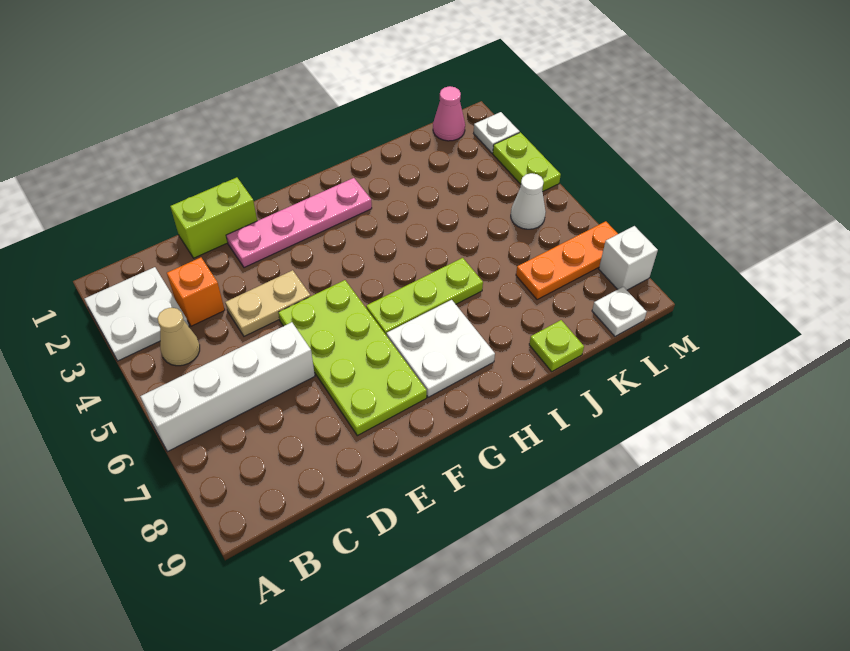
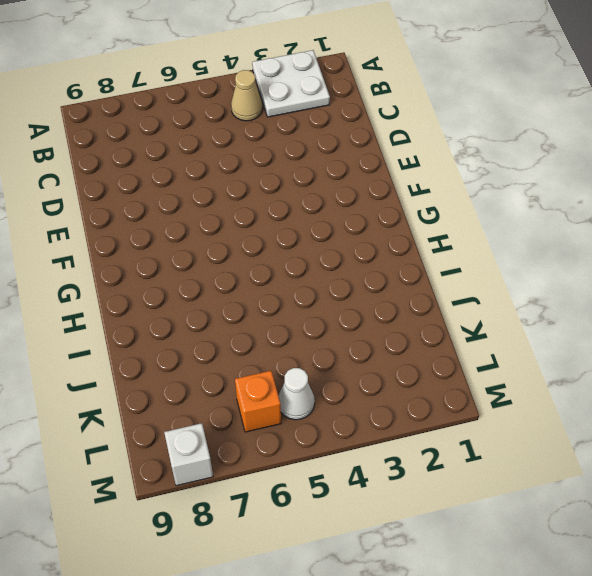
orange 1x1 brick [235,371,281,432] -> orange 1x1 brick moved to [167,257,225,326]
none -> white 1x4 brick [140,322,315,452]
none -> lime 1x2 brick [170,177,257,258]
none -> tan 1x2 plate [225,270,311,336]

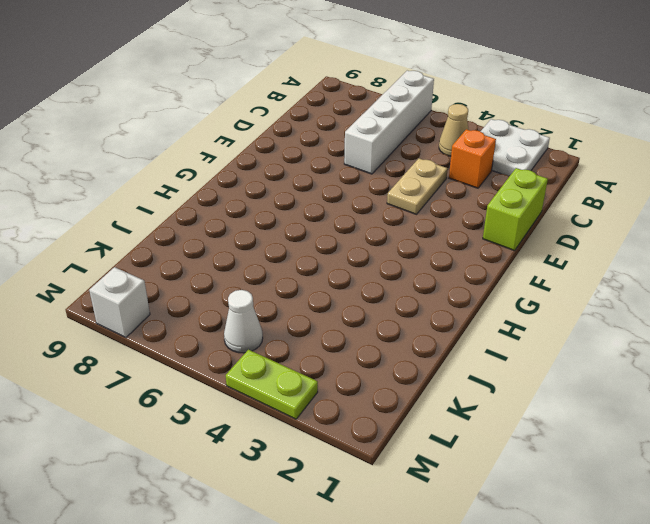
none -> pink 1x4 plate [226,178,372,268]
none -> lime 2x4 plate [278,280,427,436]
none -> lime 1x3 plate [366,258,483,336]

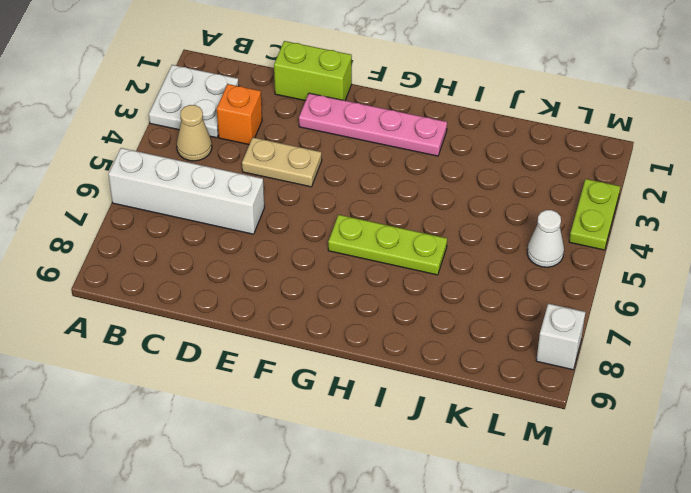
none -> lime 2x4 plate [278,280,427,436]
none -> white 2x2 plate [387,300,495,397]
none -> lime 1x1 plate [529,320,584,371]

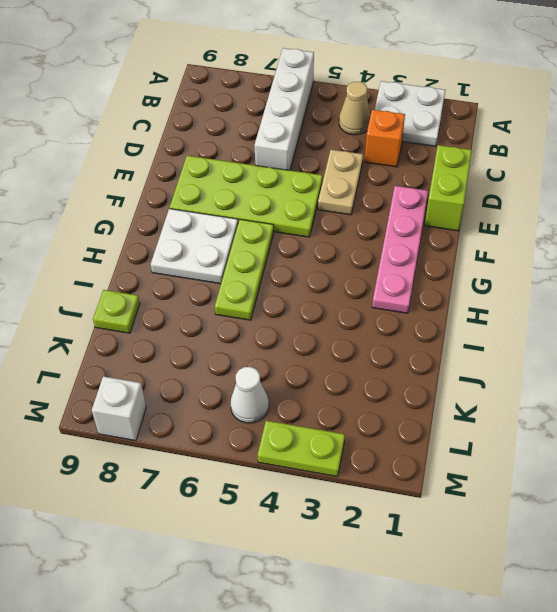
none -> orange 1x3 plate [516,221,618,300]
none -> pink 1x1 cone [433,86,465,141]
none -> white 1x1 plate [592,287,647,336]

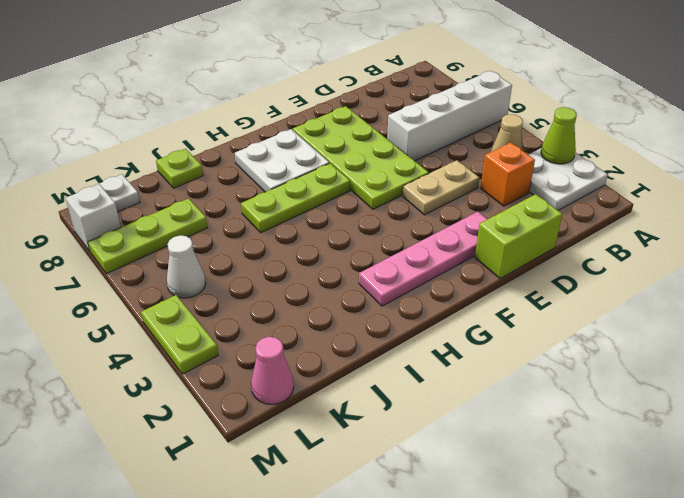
lime 1x1 cone [541,107,577,164] -> none
lime 1x3 plate [88,198,208,274] -> orange 1x3 plate [516,221,618,300]
none -> white 1x1 plate [474,112,520,153]

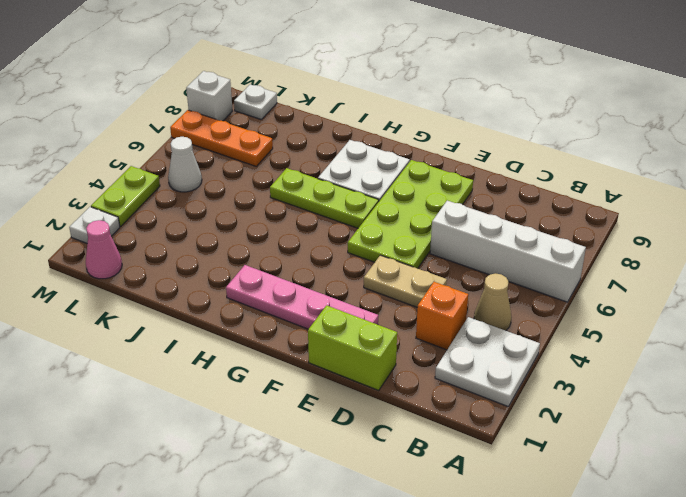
none -> lime 1x1 plate [529,320,584,371]

